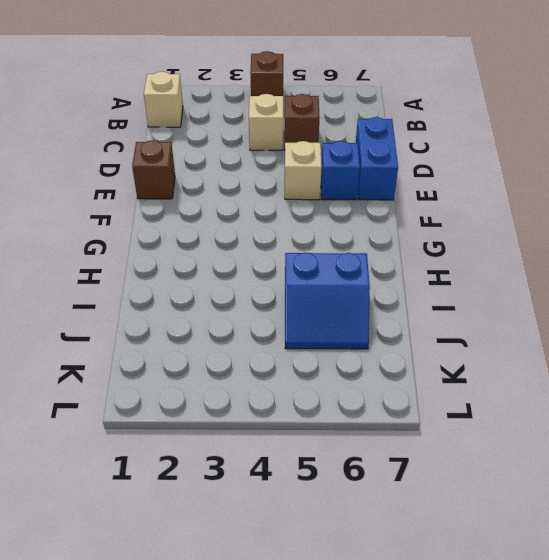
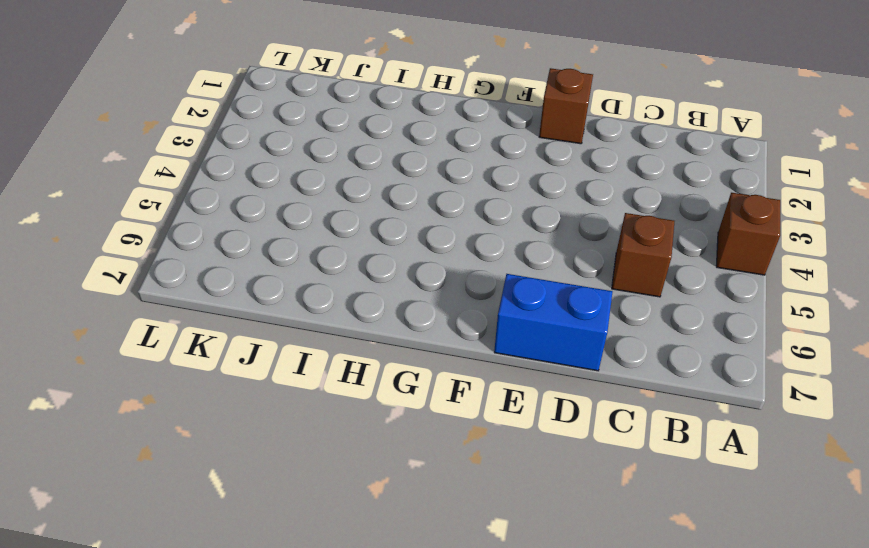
none -> tan 1x1 brick [144,72,183,127]
none -> tan 1x1 brick [249,94,283,150]

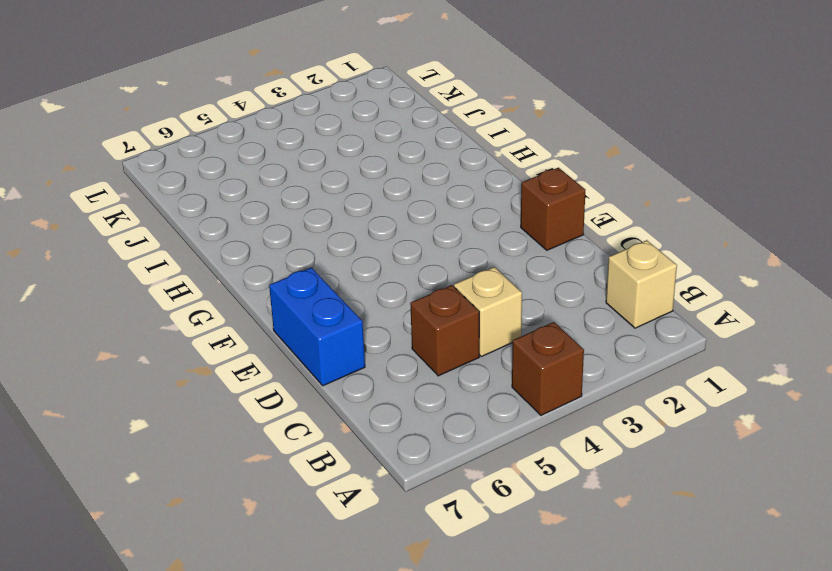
none -> tan 1x1 brick [285,141,322,200]
none -> blue 1x1 brick [321,141,360,200]

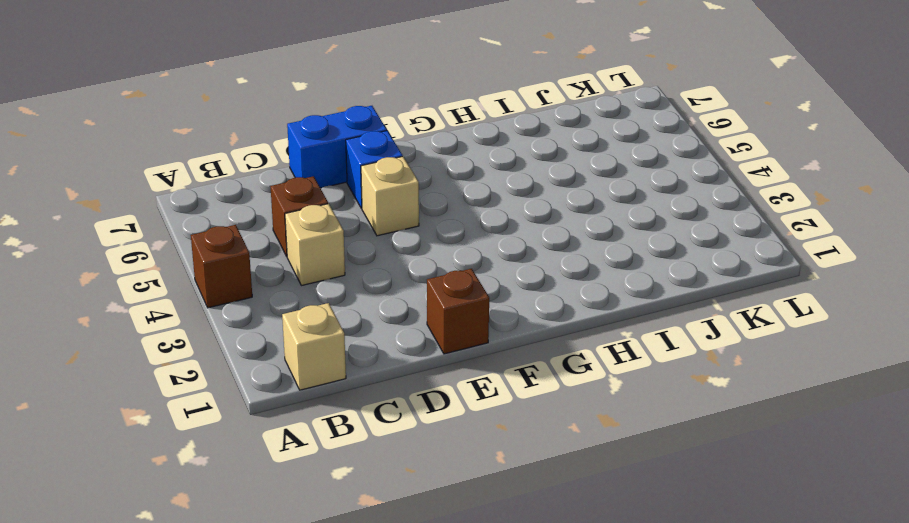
none -> blue 2x2 slope [285,253,370,349]

